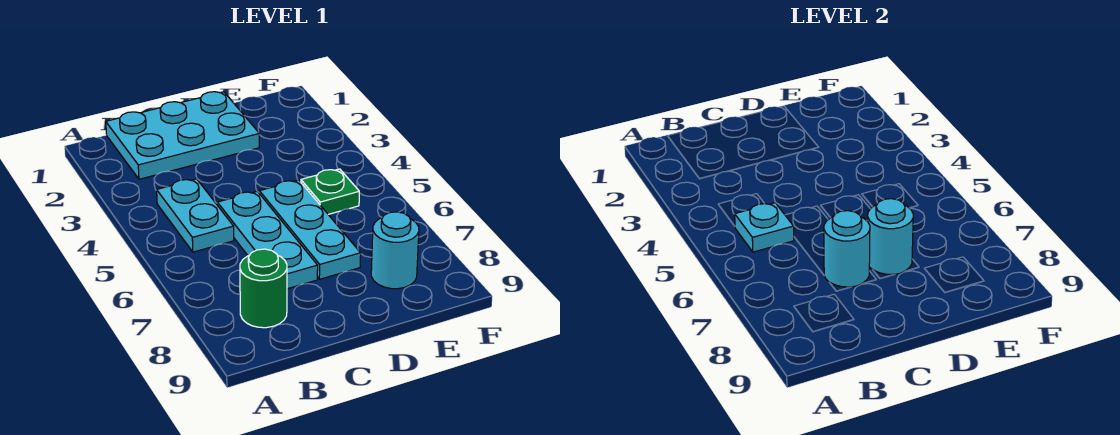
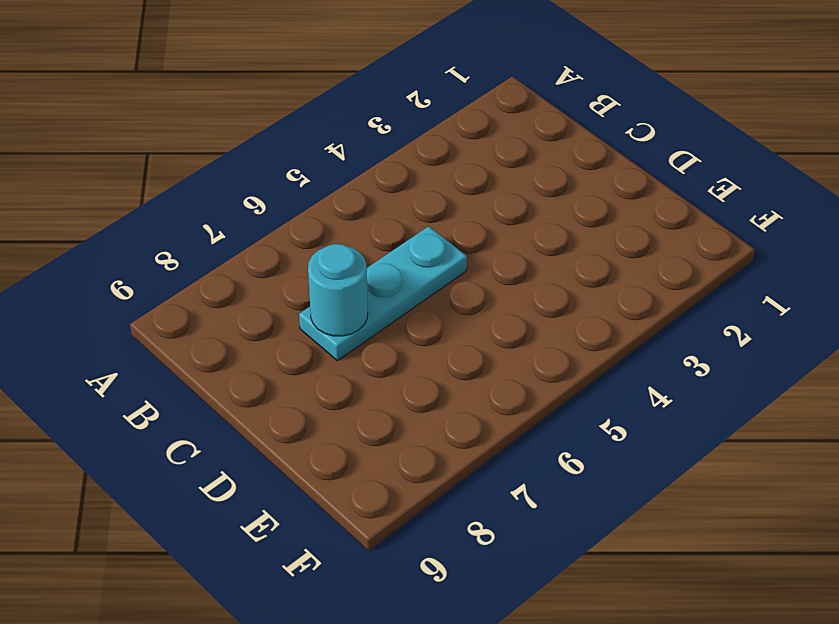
none -> cyan 2x3 plate [106,92,259,179]
none -> cyan 1x2 plate [157,179,234,252]

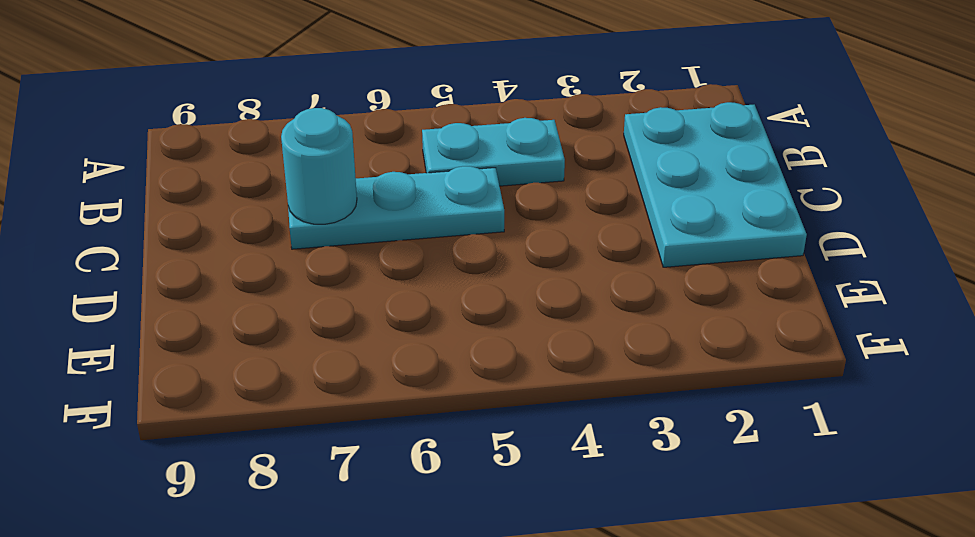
none -> green 1x1 round brick [240,249,287,328]
none -> cyan 1x3 plate [259,180,361,279]

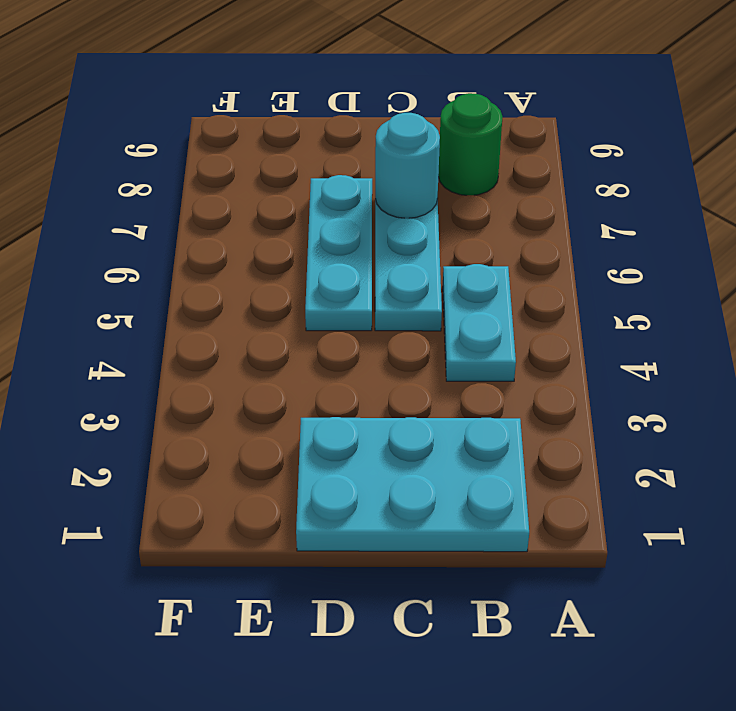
none -> green 1x1 plate [301,169,359,214]
none -> cyan 1x1 round brick [371,212,419,289]

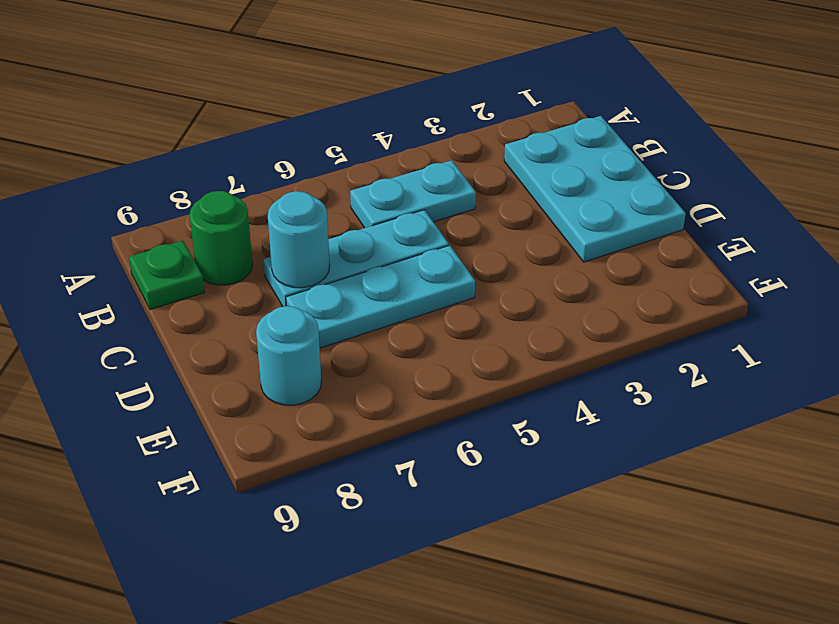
green 1x1 plate [129,241,205,309] -> green 1x1 plate moved to [301,169,359,214]
none -> cyan 1x1 plate [735,203,794,252]
none -> cyan 1x1 round brick [868,199,913,274]

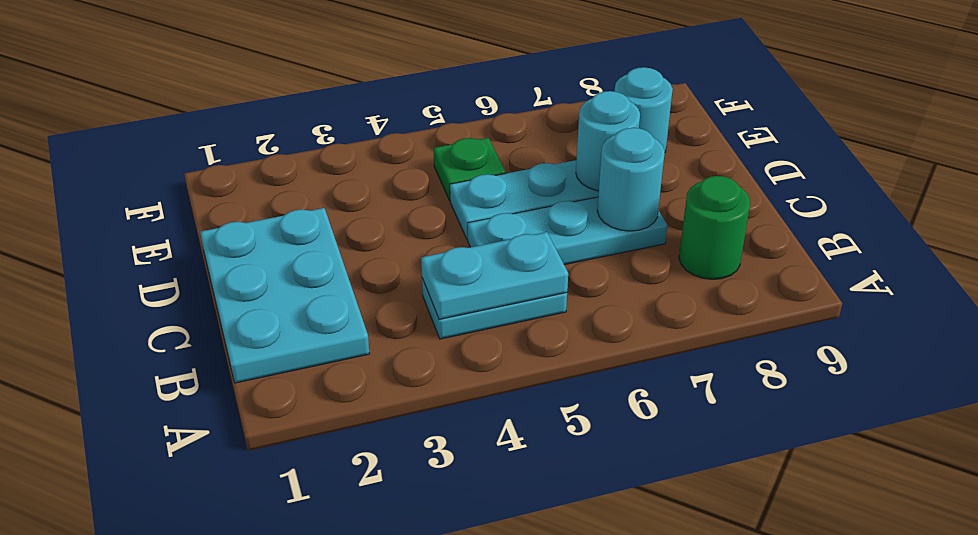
cyan 1x2 plate [421,232,568,319] -> cyan 1x1 plate [735,203,794,252]

